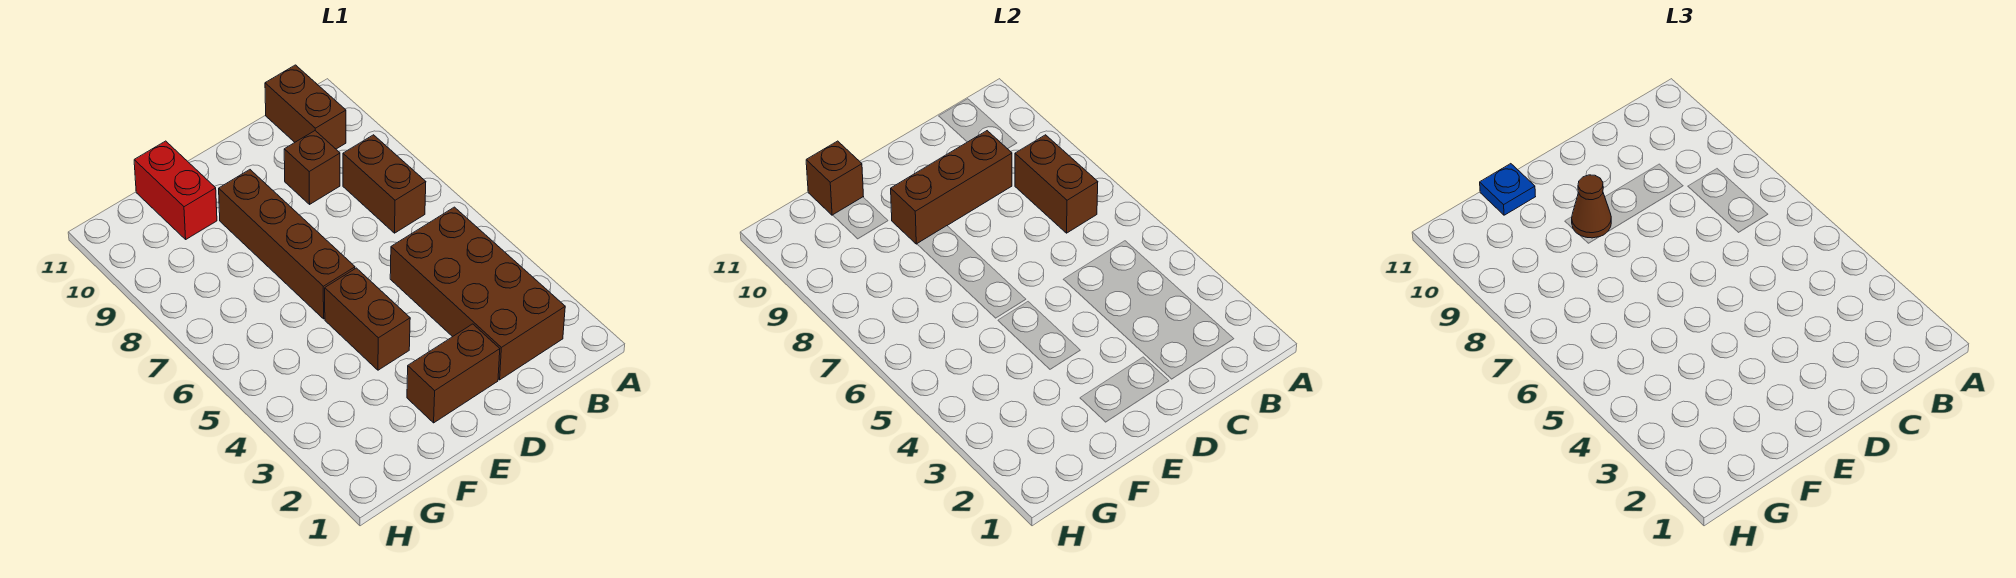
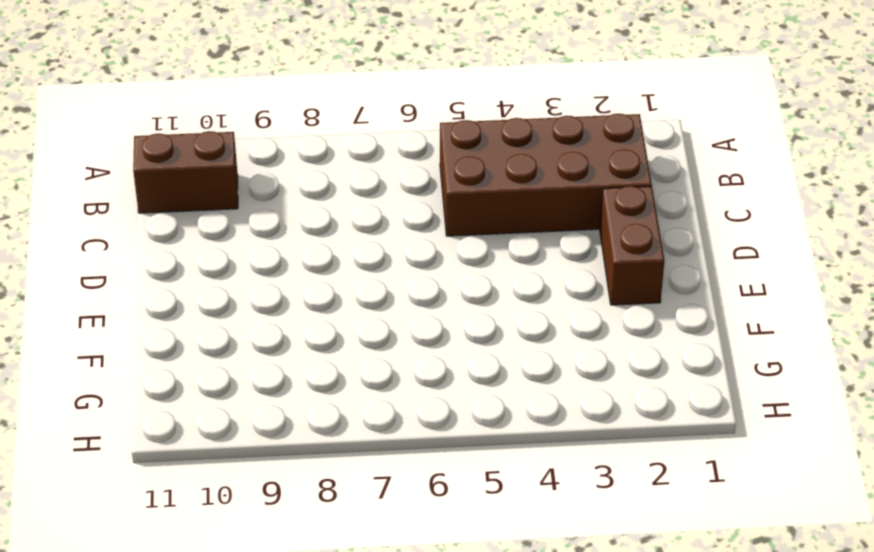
none -> brown 1x2 brick [343,135,426,233]
none -> brown 1x1 brick [284,131,340,204]
none -> brown 1x2 brick [325,268,410,370]

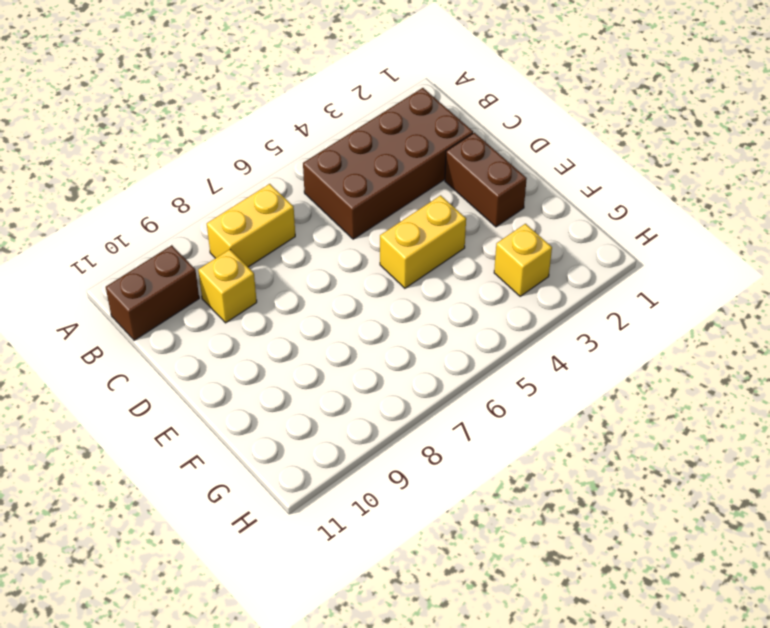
yellow 1x2 brick [207,184,295,267] -> brown 1x2 brick [343,135,426,233]
yellow 1x1 brick [198,249,257,323] -> brown 1x1 brick [284,131,340,204]
yellow 1x2 brick [380,195,466,288] -> brown 1x2 brick [325,268,410,370]
yellow 1x1 brick [494,224,552,296] -> none
none -> brown 1x4 brick [219,170,355,319]
none -> red 1x2 brick [134,141,217,239]
none -> brown 1x2 brick [1015,135,1098,233]

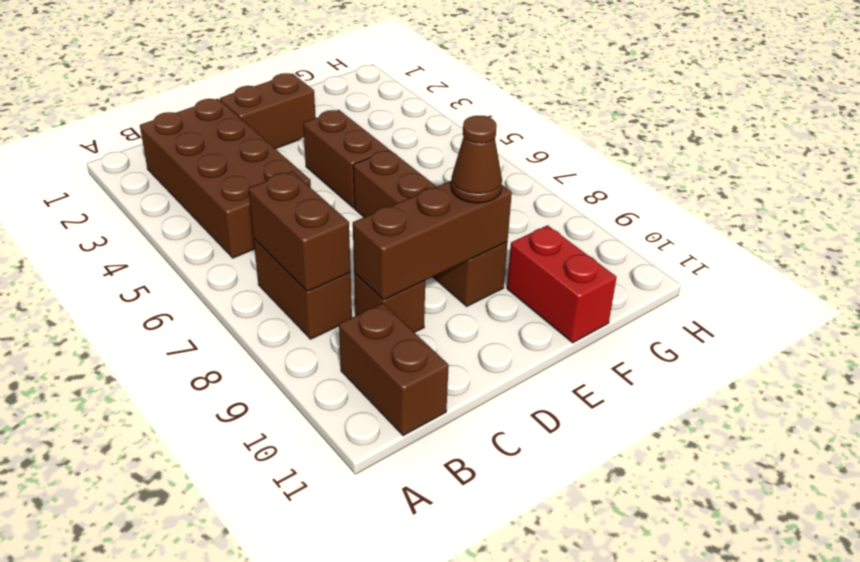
none -> brown 1x1 brick [806,141,864,215]
none -> blue 1x1 plate [1480,164,1536,215]

